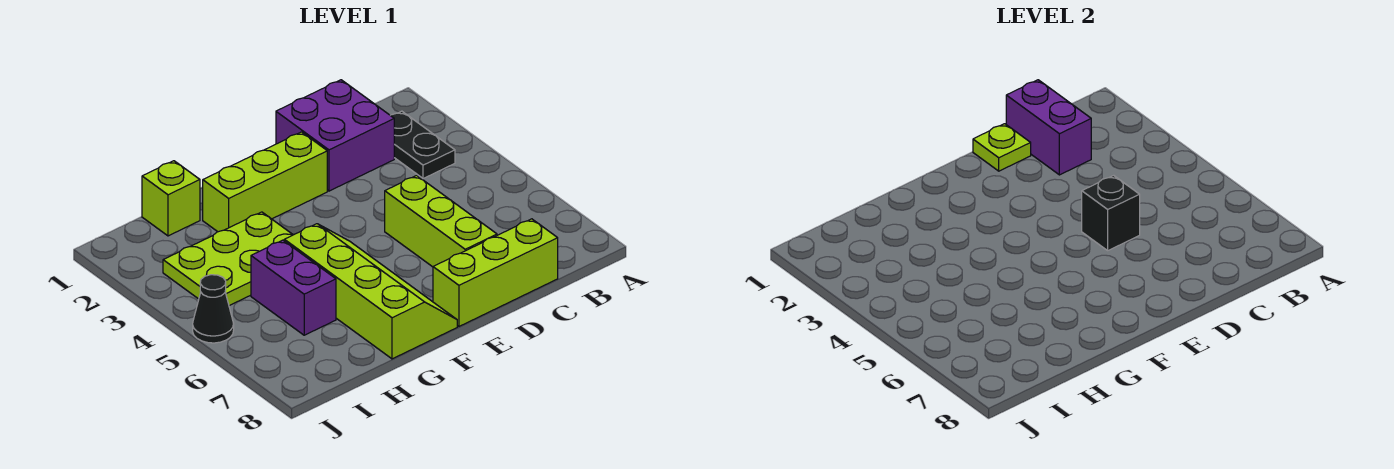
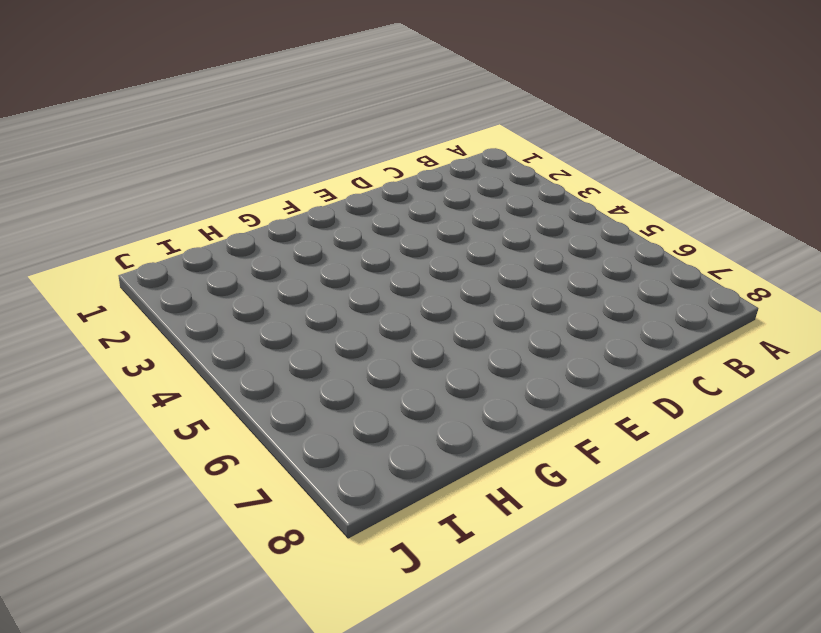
none -> black 1x2 plate [390,111,455,179]
none -> purple 2x2 brick [276,80,394,191]
none -> lime 1x3 brick [433,219,558,326]

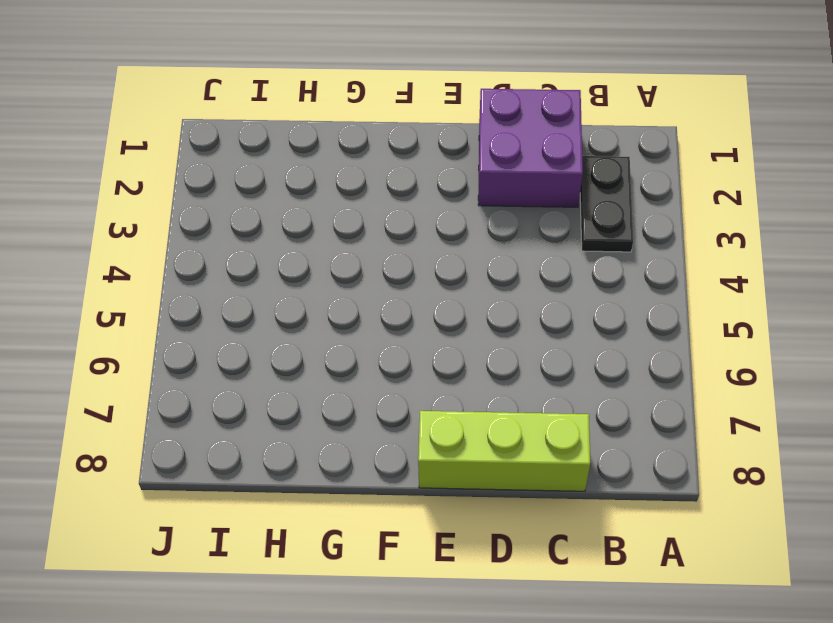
none -> lime 1x3 brick [385,175,497,267]
none -> lime 1x3 brick [203,132,327,232]
none -> lime 2x4 slope [284,224,457,359]

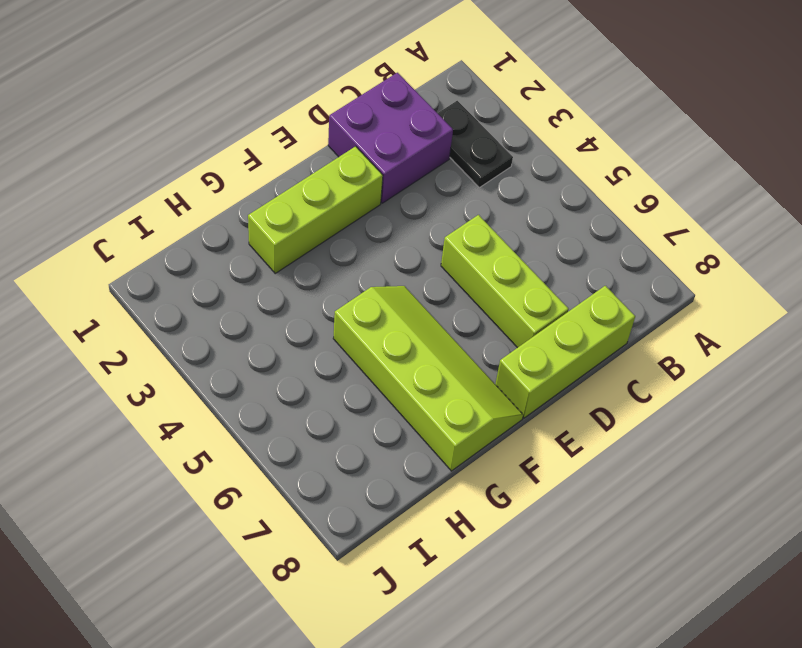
none -> lime 2x3 plate [163,212,293,306]
none -> lime 1x1 brick [142,161,200,236]
none -> purple 1x2 brick [251,240,336,335]

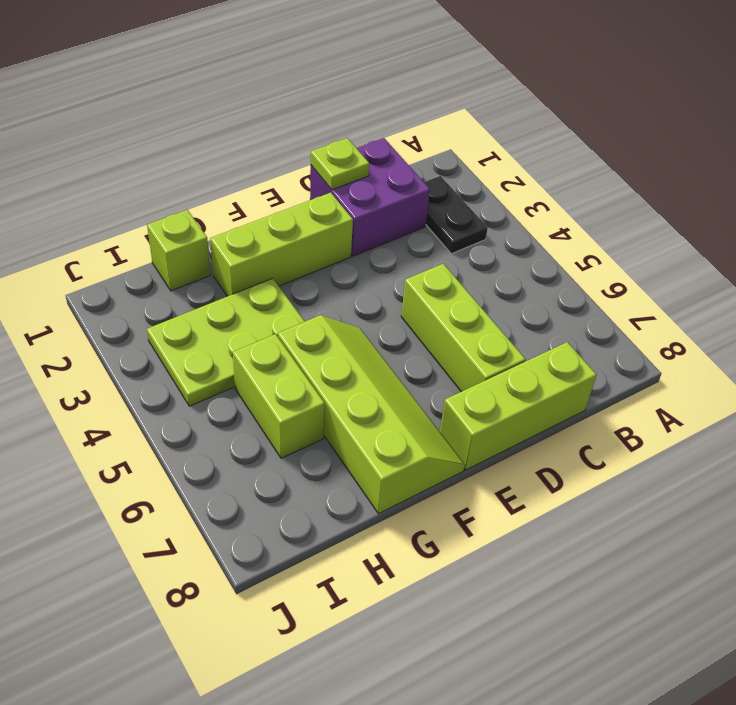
lime 1x2 brick [233,334,325,458] -> purple 1x2 brick [251,240,336,335]
none -> black 1x1 cone [193,275,234,343]
none -> purple 1x2 brick [1006,80,1091,175]
none -> black 1x1 brick [1082,175,1140,250]

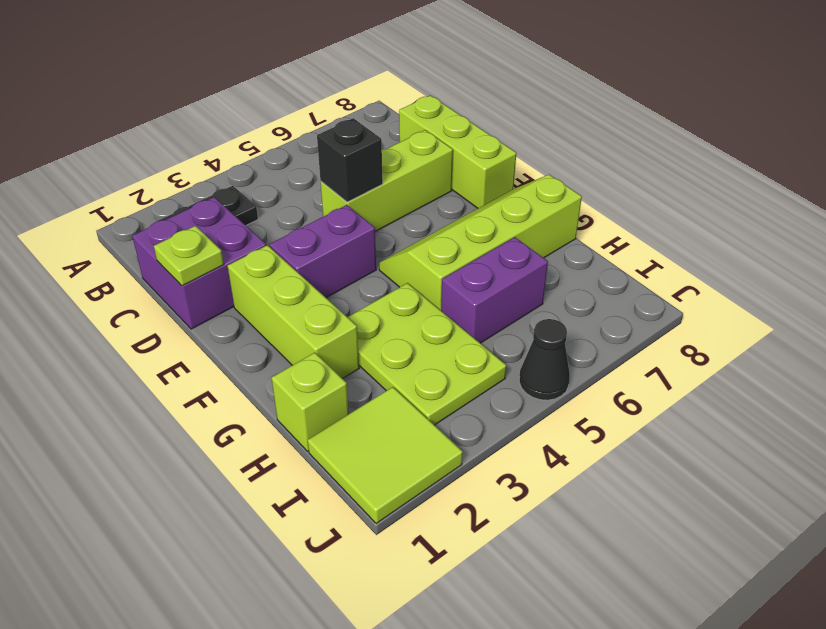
purple 1x2 brick [270,205,376,298] -> purple 1x2 brick moved to [1006,80,1091,175]
lime 2x2 tile [308,387,463,524] -> none

